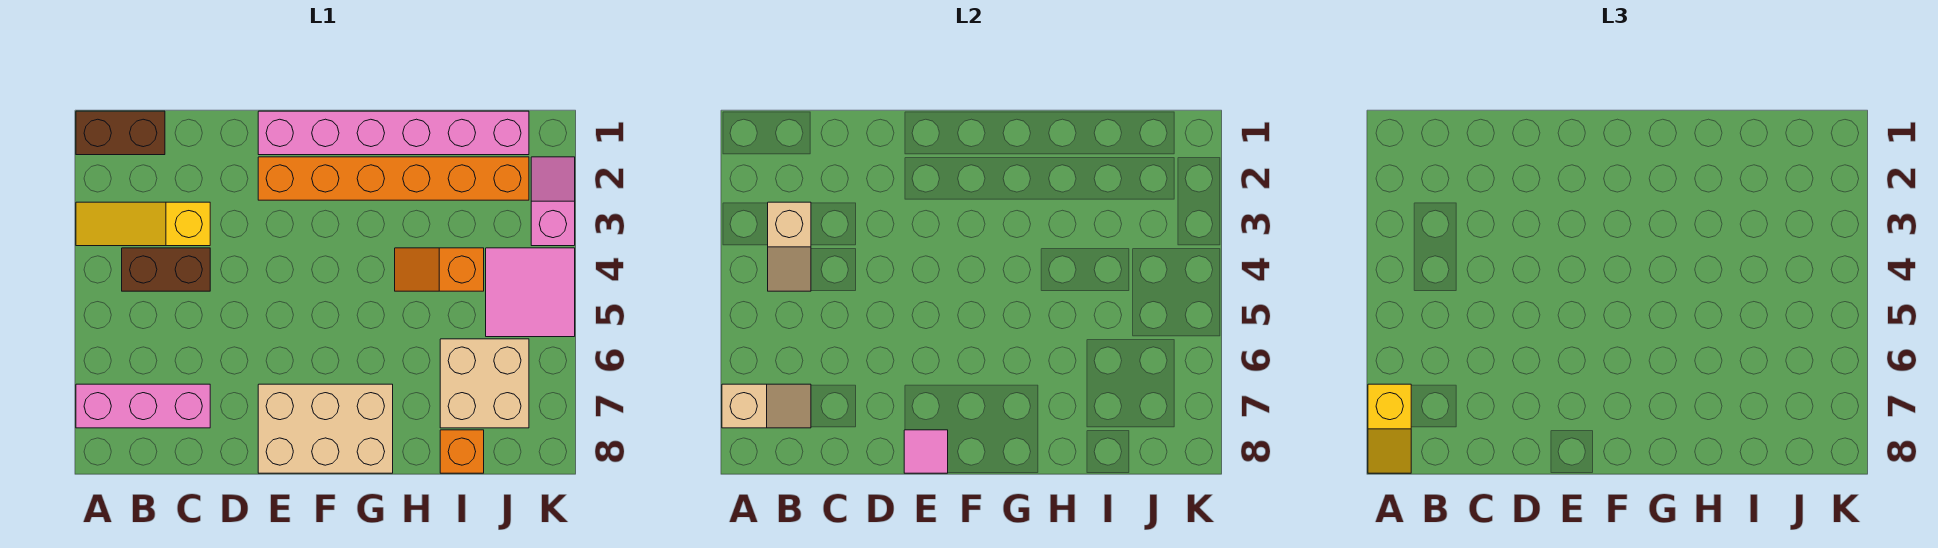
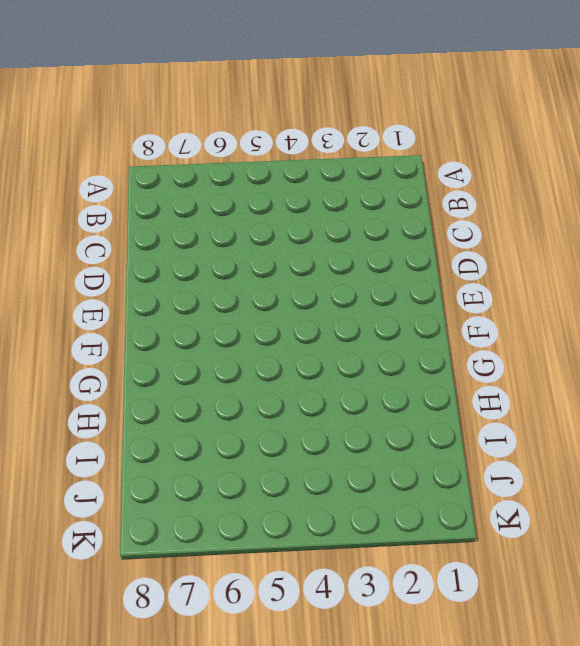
none -> brown 1x2 brick [76,111,165,155]
none -> yellow 1x3 slope [76,202,210,246]
none -> pink 1x3 brick [76,384,210,428]

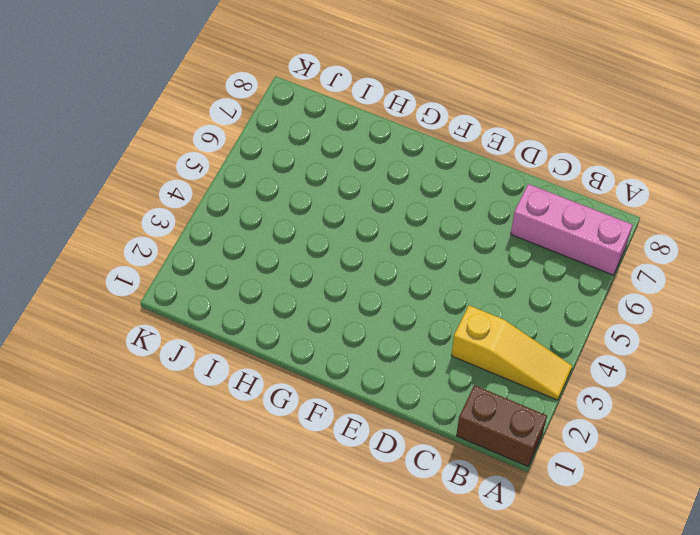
none -> brown 1x2 brick [122,248,210,291]
none -> pink 1x6 brick [258,111,529,155]
none -> orange 1x6 brick [258,157,529,200]

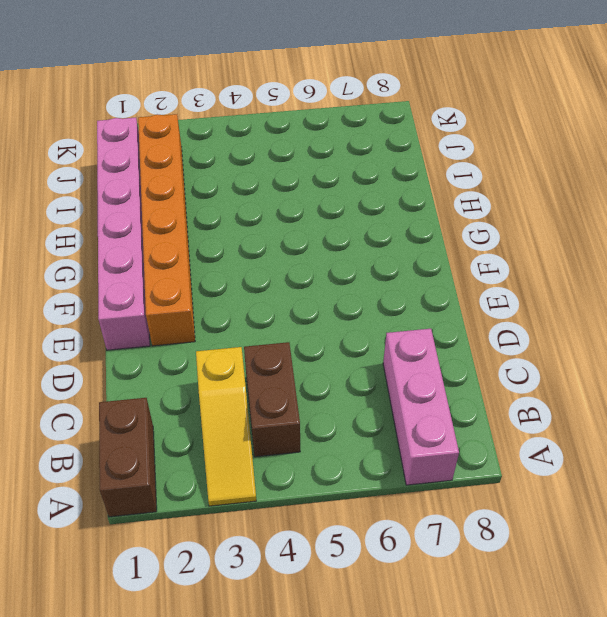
none -> tan 2x3 brick [258,384,393,473]
none -> orange 1x2 slope [395,248,484,291]
none -> tan 2x2 brick [440,339,529,428]

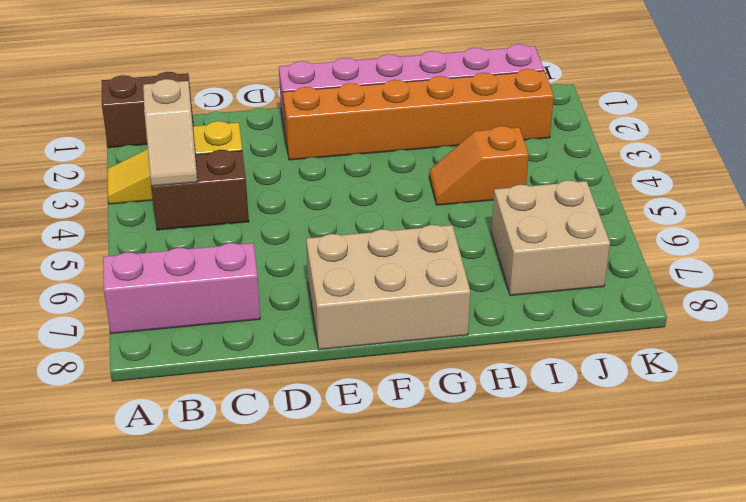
none -> orange 1x1 brick [440,430,484,473]
none -> pink 2x2 tile [486,248,575,337]
none -> pink 1x2 slope [531,157,575,246]

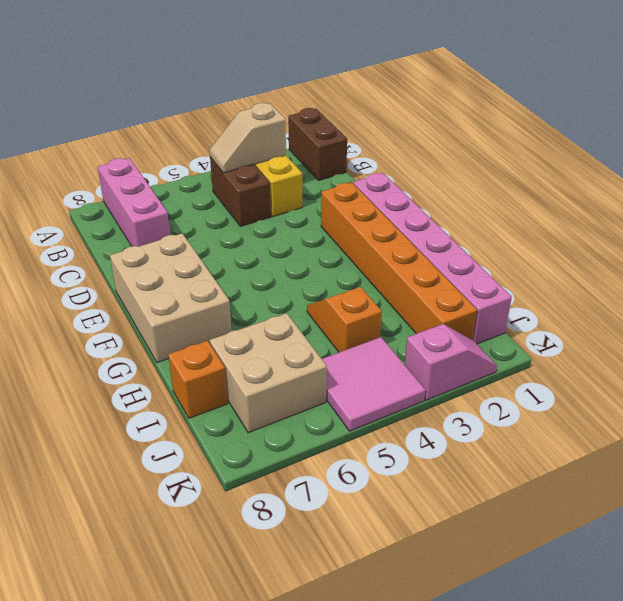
none -> tan 1x2 slope [722,384,811,428]
none -> pink 1x1 tile [904,430,948,473]
none -> yellow 1x2 slope [1368,384,1411,473]

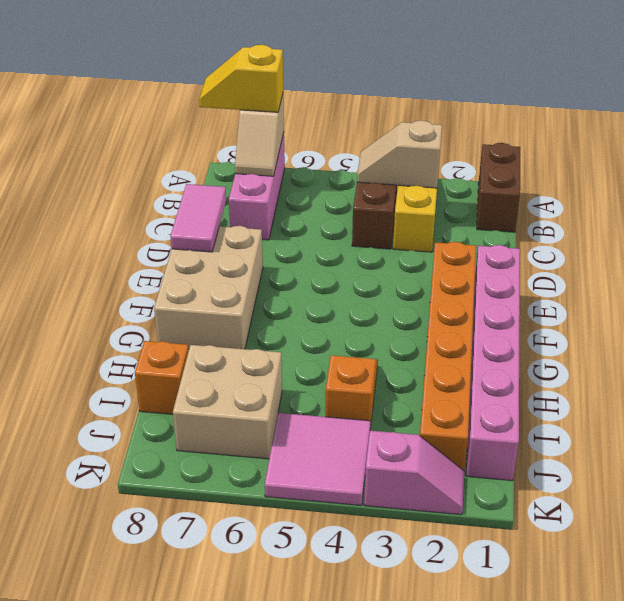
pink 1x2 tile [170,184,226,252] -> pink 1x1 tile [904,430,948,473]

